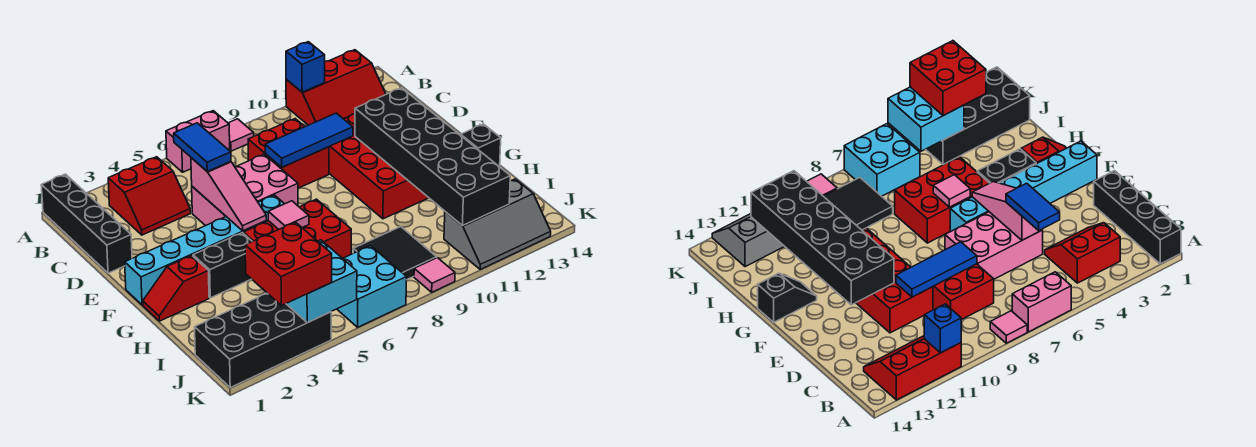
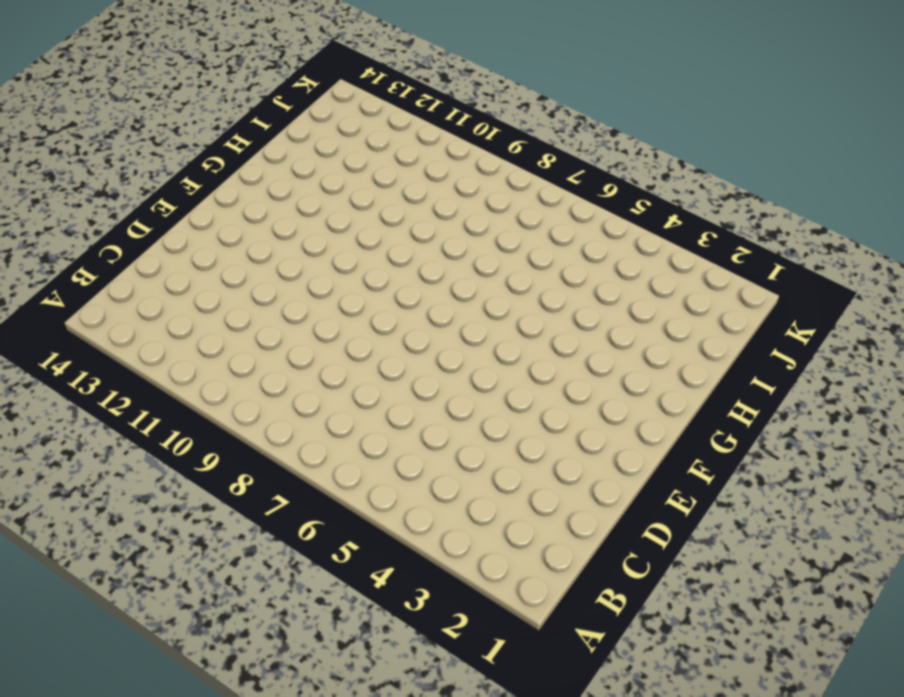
none -> black 1x4 brick [41,174,132,273]
none -> pink 1x2 brick [166,111,230,172]
none -> pink 1x1 tile [228,119,254,151]

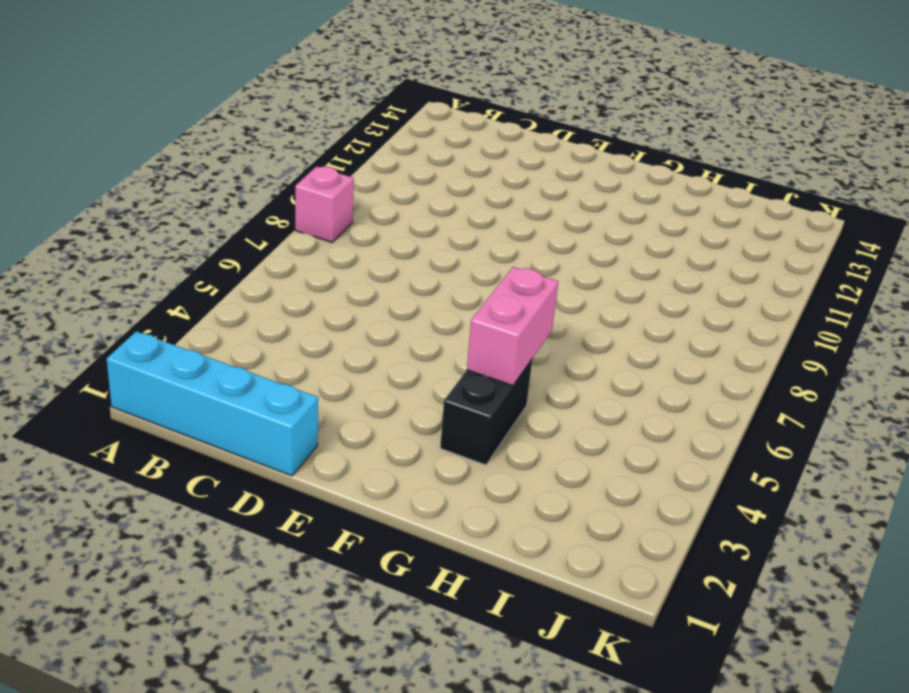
cyan 1x4 brick [107,331,318,476] -> black 1x4 brick [41,174,132,273]
pink 1x1 brick [295,166,354,243] -> pink 1x1 tile [228,119,254,151]
pink 1x2 brick [467,267,558,386] -> pink 1x2 brick moved to [166,111,230,172]
none -> red 2x3 slope [286,50,386,125]
none -> red 2x2 slope [108,157,190,235]
none -> red 2x2 brick [248,119,329,188]

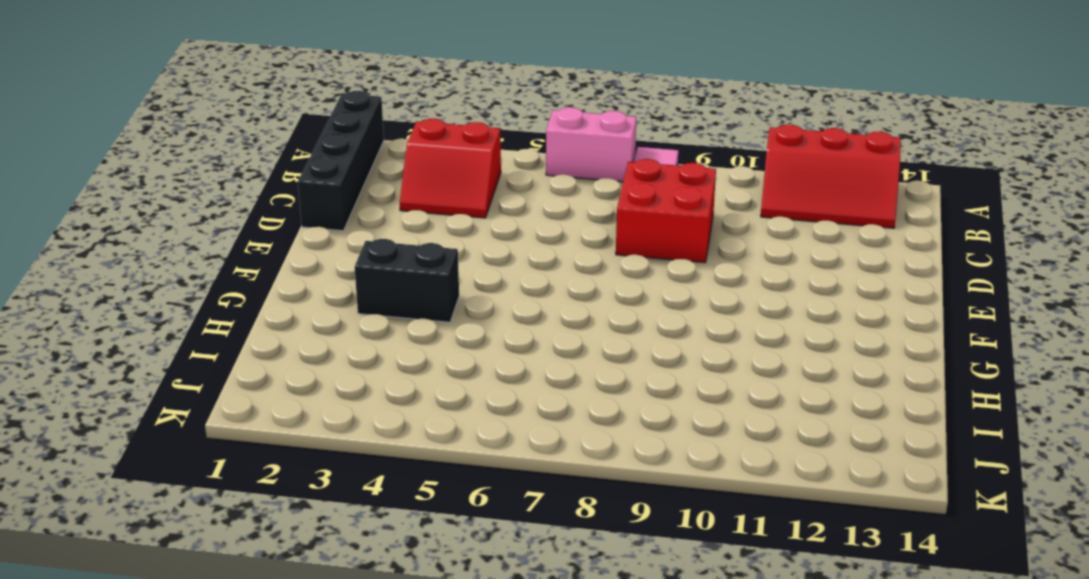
none -> pink 2x3 brick [192,154,298,226]
none -> red 2x4 brick [329,114,429,219]
none -> cyan 1x6 brick [125,195,284,305]

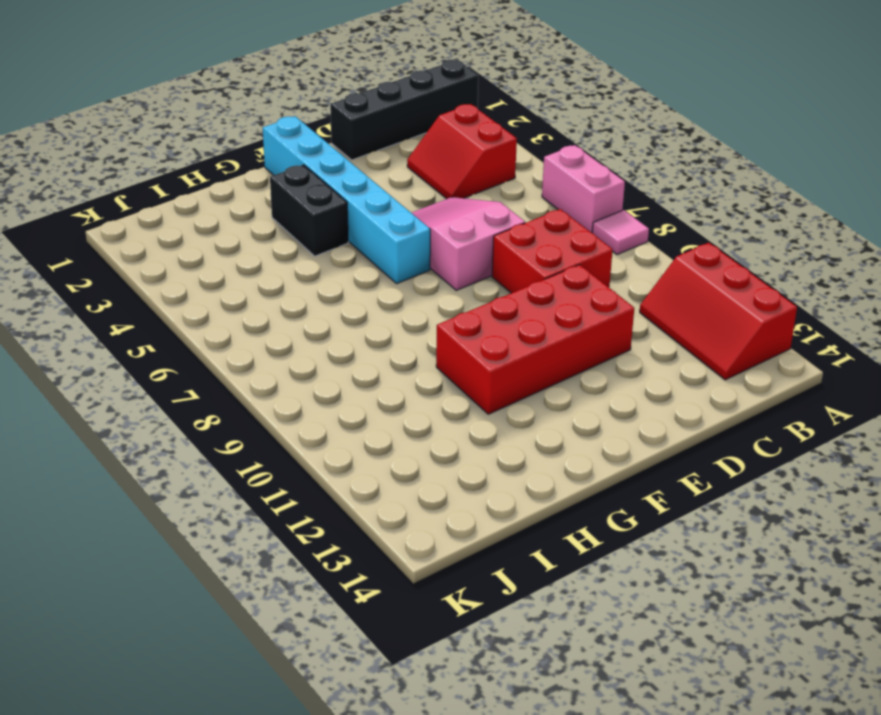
pink 2x3 slope [412,197,525,290] -> pink 2x3 brick [192,154,298,226]
none -> red 1x2 slope [143,255,209,321]
none -> red 2x3 brick [243,199,351,258]
none -> black 1x2 slope [461,124,501,166]

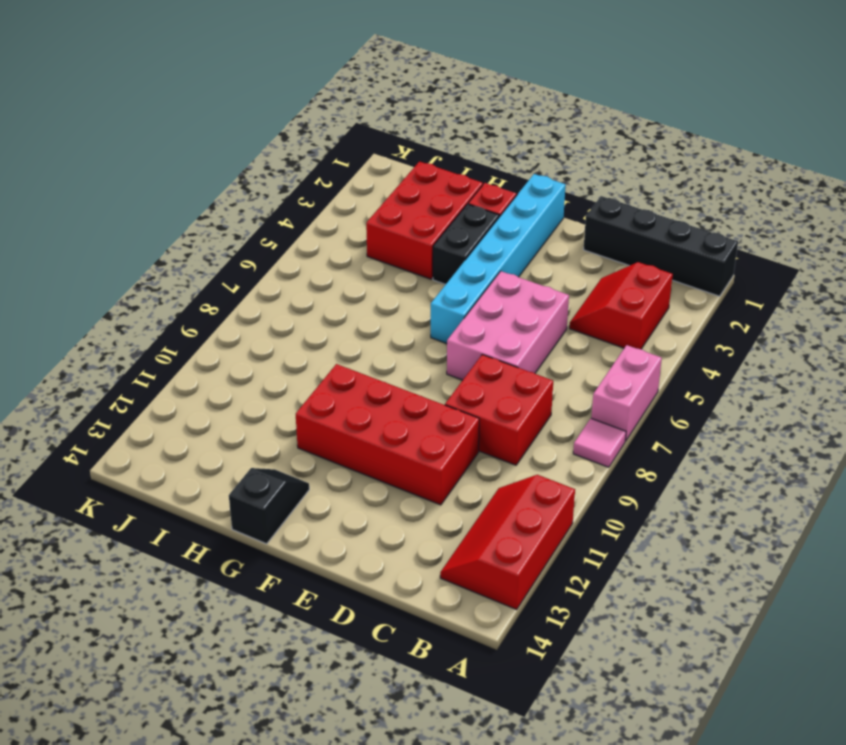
red 2x3 brick [366,162,483,279] -> red 2x3 brick moved to [243,199,351,258]
none -> black 2x2 tile [353,227,437,279]
none -> black 2x4 brick [195,293,331,388]
none -> cyan 2x2 brick [337,246,407,327]

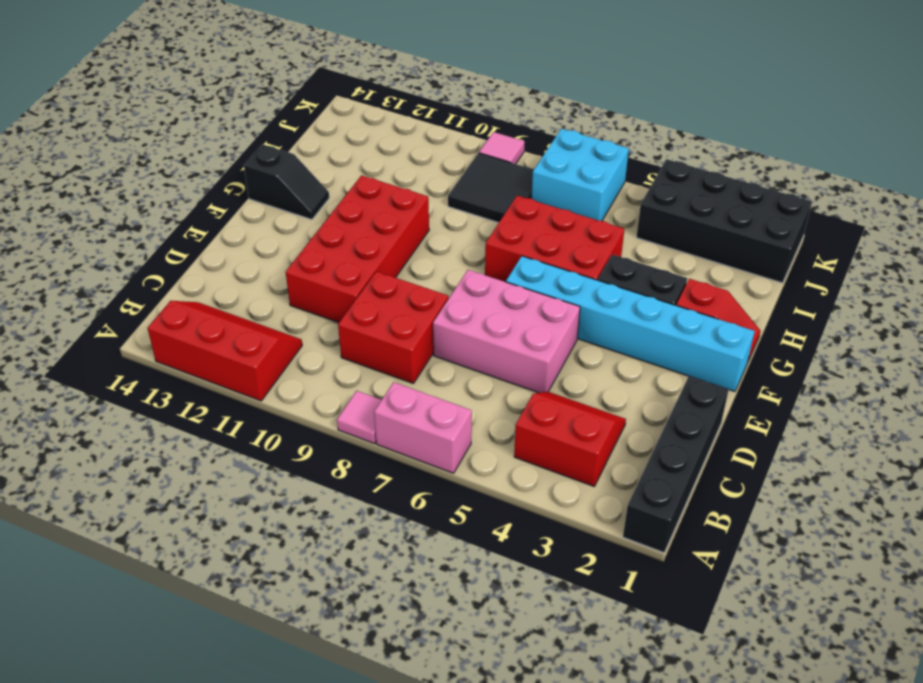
none -> grey 2x3 slope [444,179,551,269]
none -> blue 1x1 brick [286,42,325,92]
none -> pink 1x3 slope [191,158,266,231]

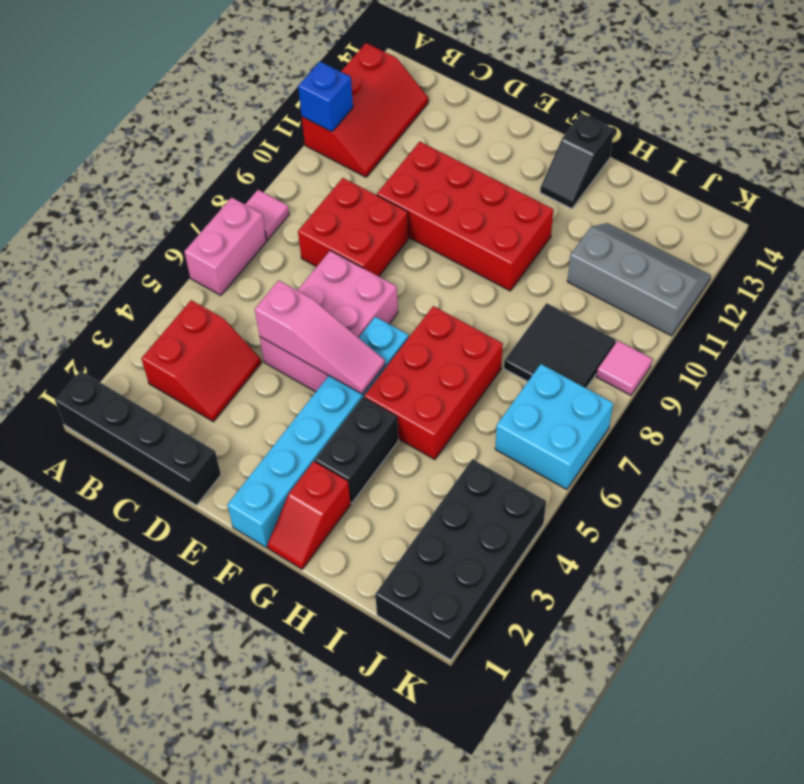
grey 2x3 slope [567,223,711,336] -> grey 2x3 slope turned to [444,179,551,269]
none -> blue 1x3 tile [265,113,353,167]
none -> black 2x6 brick [355,88,510,226]
none -> pink 1x1 tile [268,201,309,229]

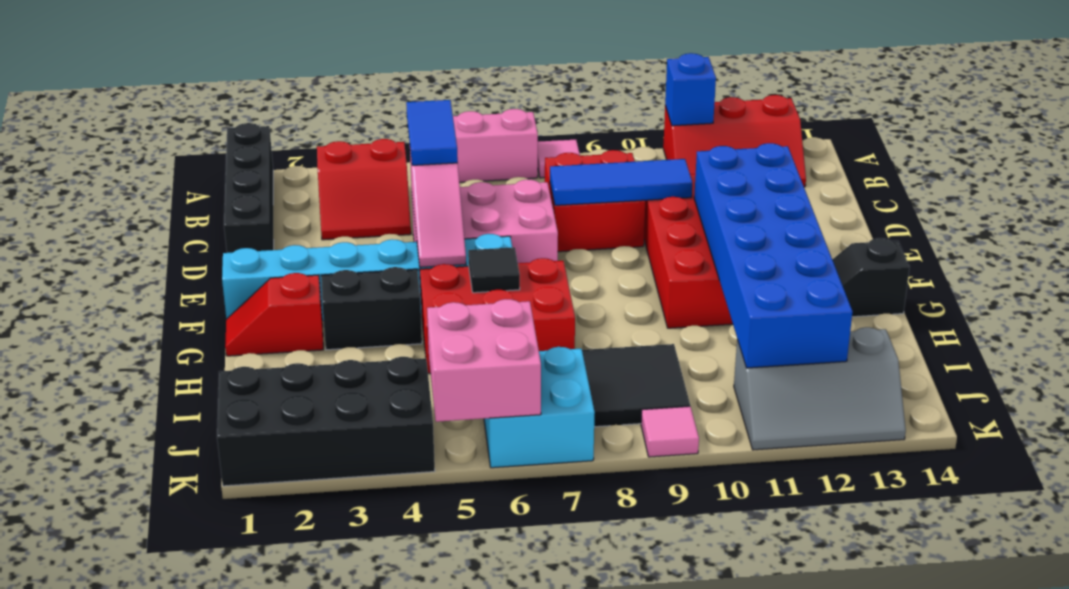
blue 2x6 brick [694,143,852,368] -> black 2x6 brick [355,88,510,226]
black 1x1 tile [468,247,520,293] -> pink 1x1 tile [268,201,309,229]
pink 2x2 brick [427,299,541,422] -> cyan 2x2 brick [286,240,357,323]
none -> red 2x2 brick [245,222,332,306]

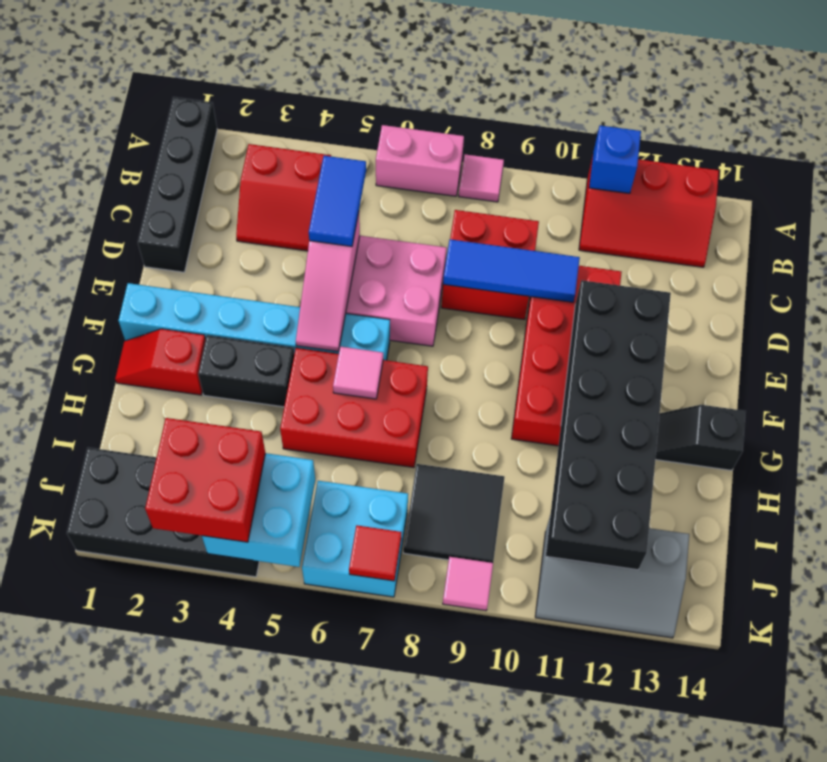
red 1x1 tile [349,525,401,581] -> none

